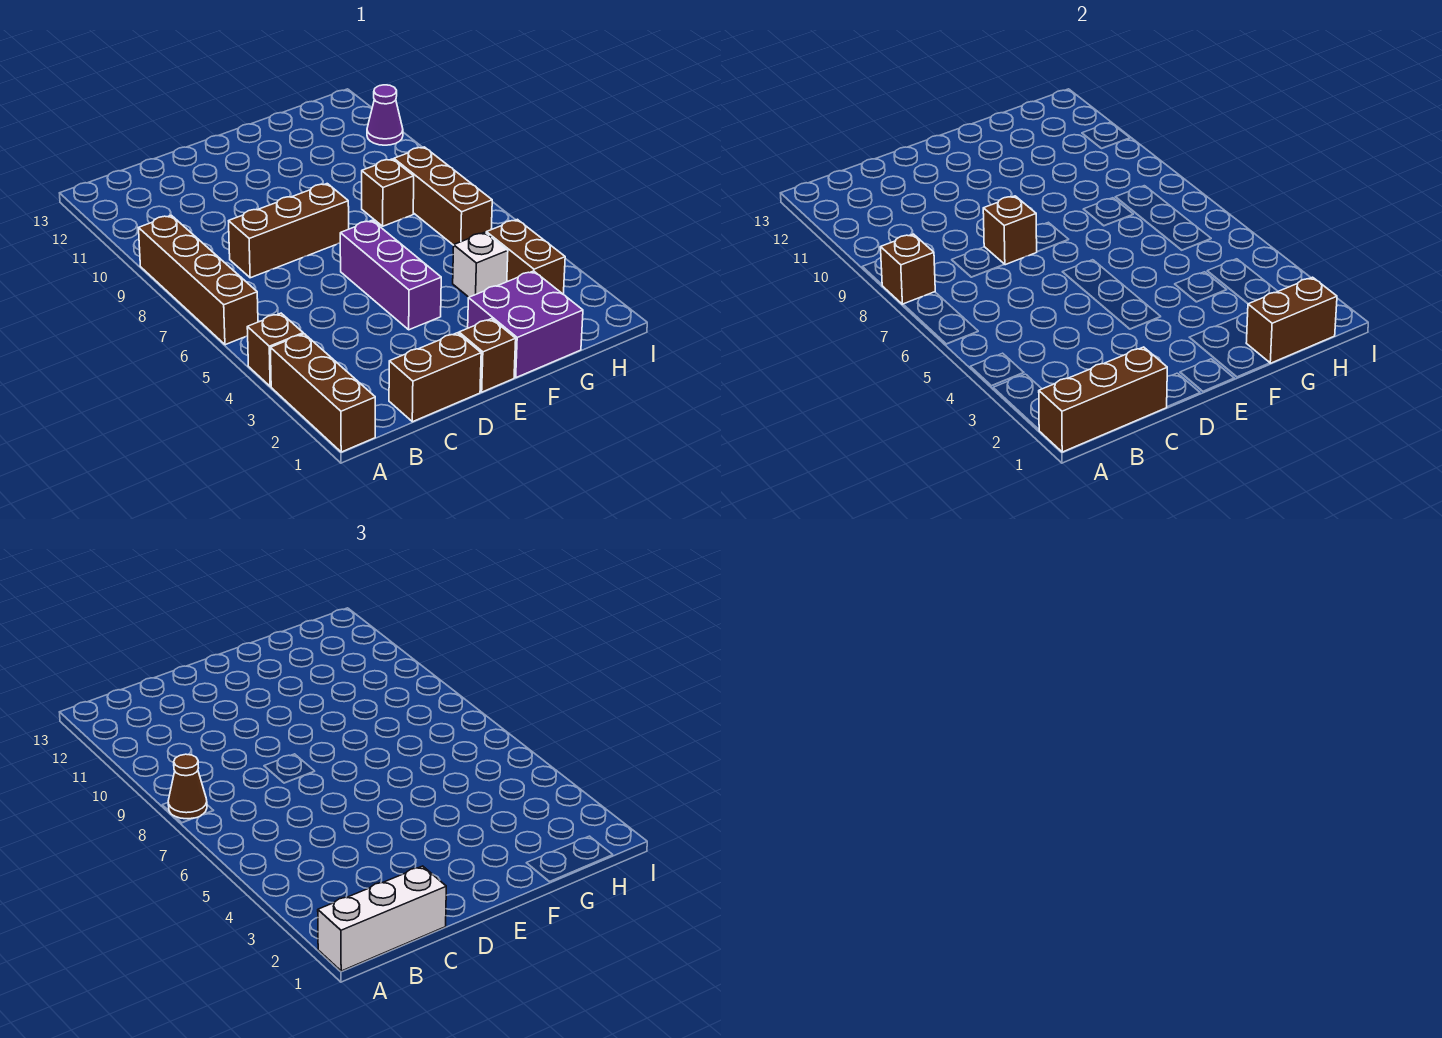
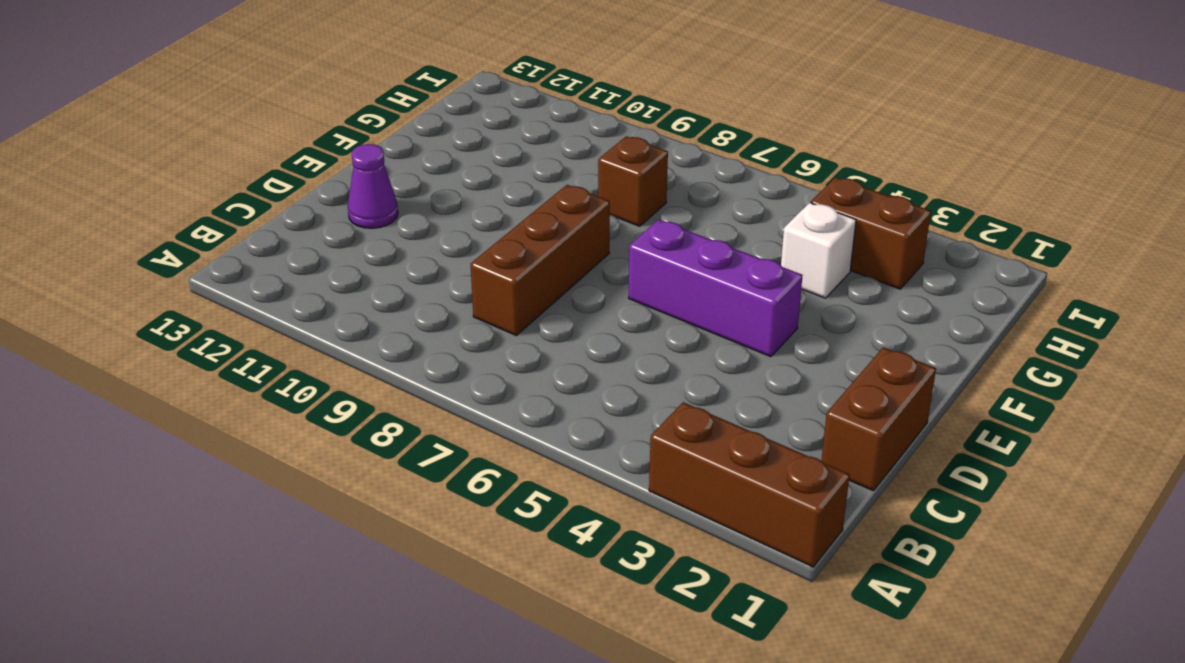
purple 1x1 cone [348,144,398,228] -> purple 1x1 cone moved to [367,85,403,145]
none -> brown 1x1 brick [247,313,303,386]
none -> brown 1x4 brick [139,215,258,345]
none -> brown 1x1 brick [459,319,516,392]

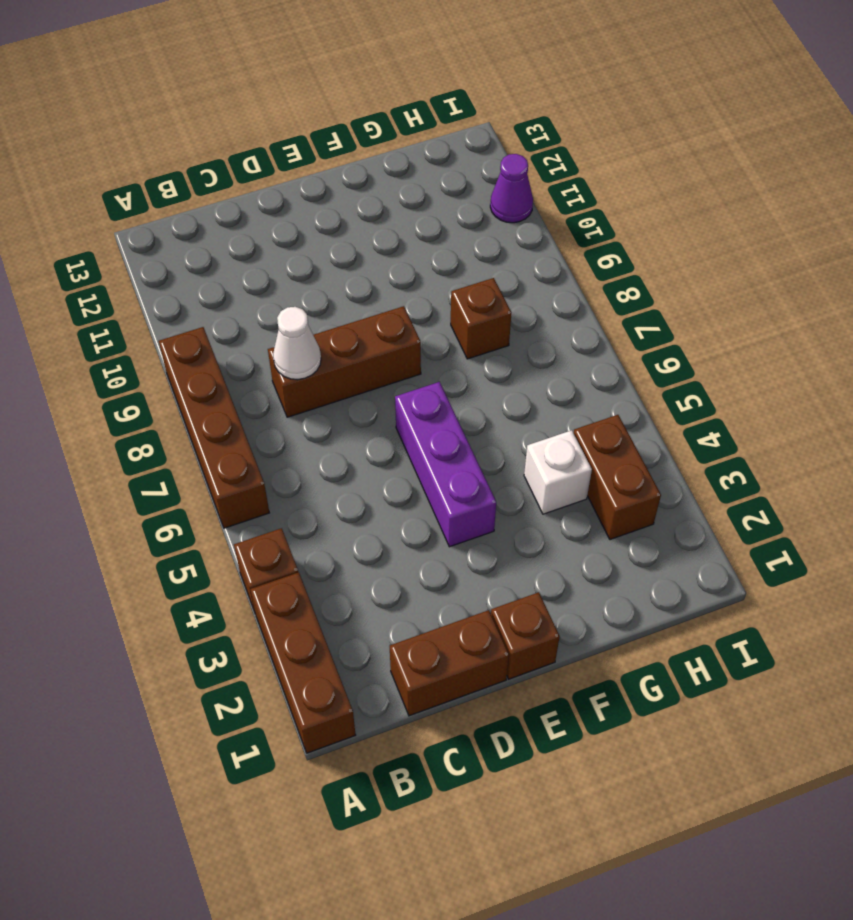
white 1x1 cone [273,307,321,380] -> none
none -> purple 2x2 brick [468,271,583,378]
none -> brown 1x3 brick [394,147,492,245]
none -> brown 1x3 brick [1039,347,1167,452]

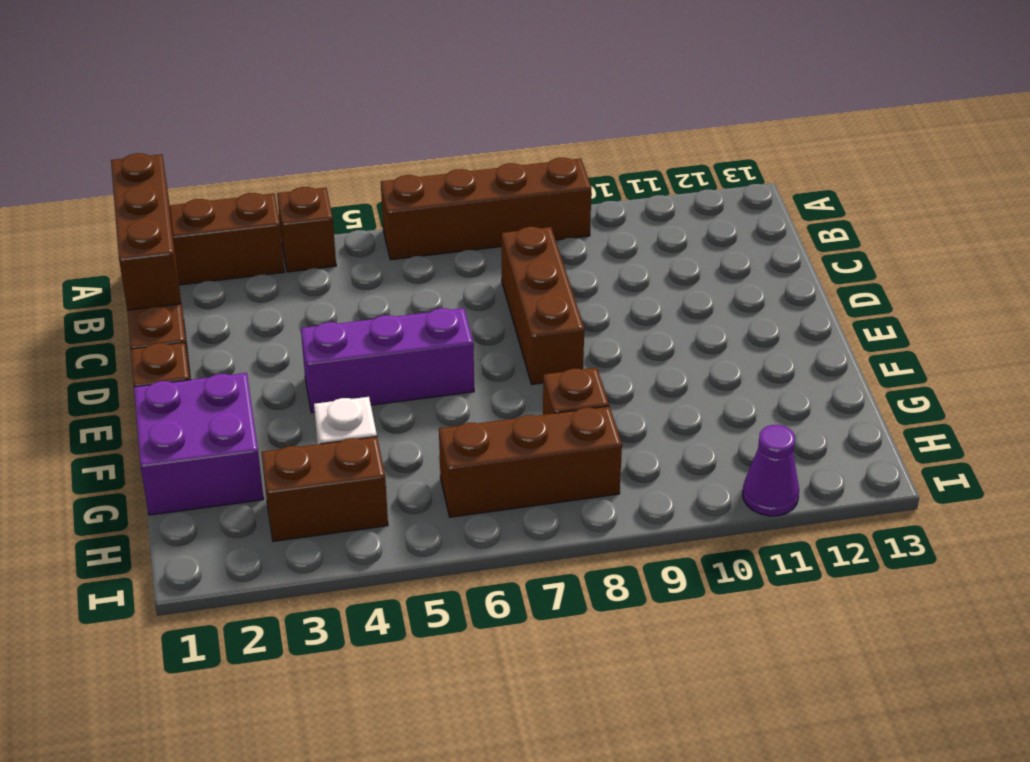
none -> brown 1x1 brick [881,234,935,304]
none -> brown 1x1 brick [983,196,1037,265]
none -> brown 1x2 brick [1246,277,1337,363]

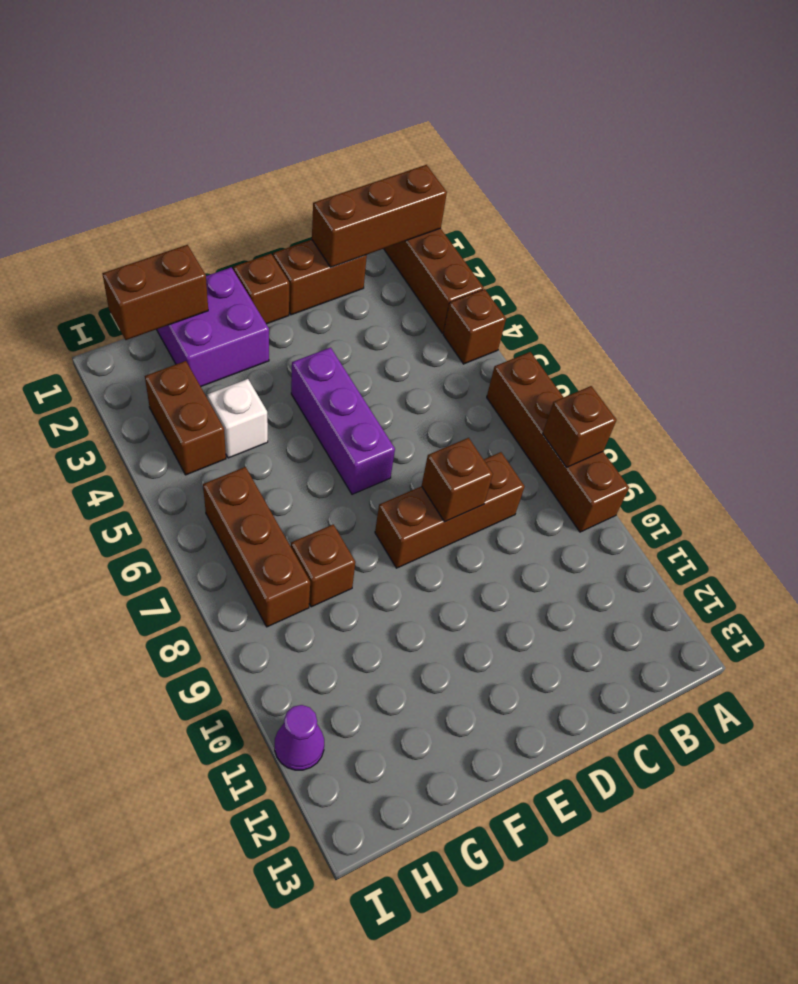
none -> white 1x3 brick [318,866,446,971]
none -> brown 1x1 cone [168,754,207,819]

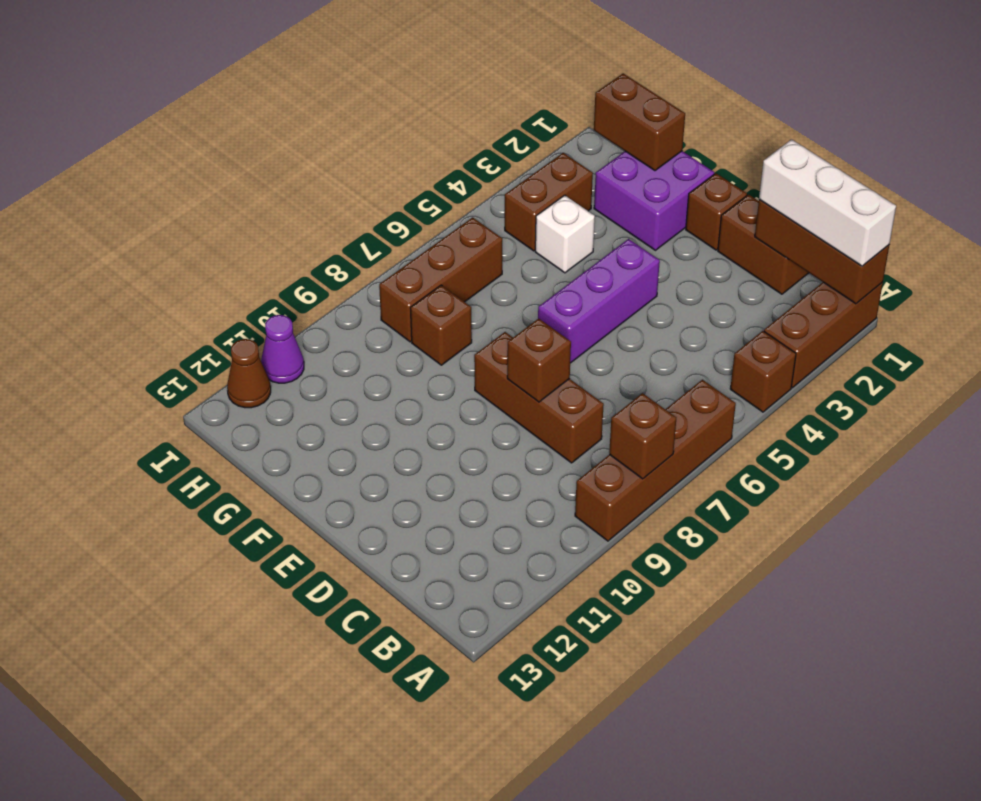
brown 1x1 cone [227,339,271,408] -> brown 1x1 cone moved to [168,754,207,819]

